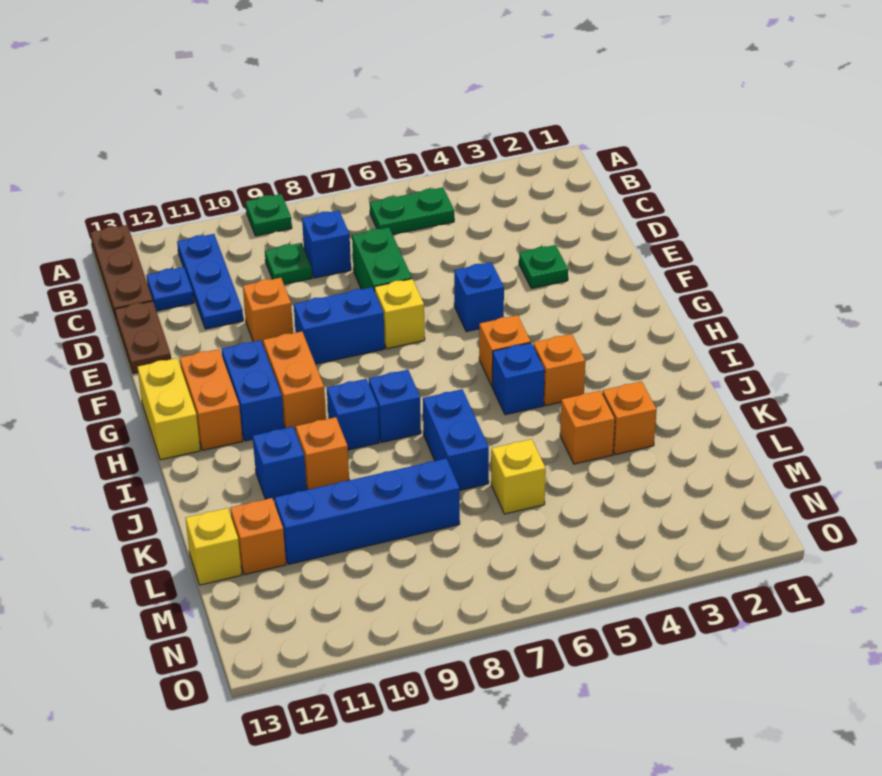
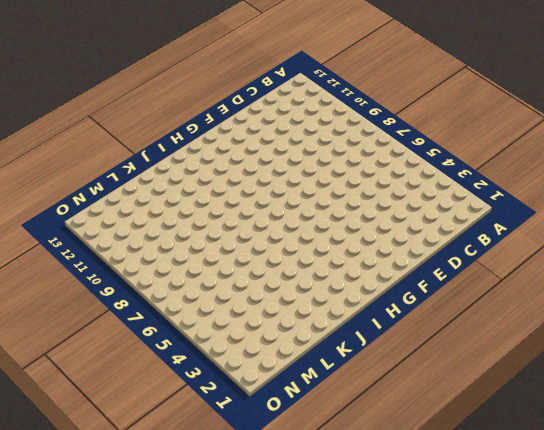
none -> green 1x1 plate [245,194,292,236]
none -> brown 1x3 plate [91,225,153,318]
none -> green 1x2 plate [370,187,454,234]
none -> blue 1x3 plate [177,234,243,329]

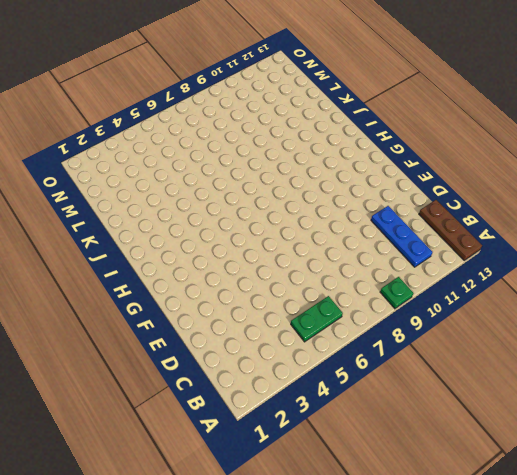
none -> blue 1x1 brick [302,210,351,278]
none -> green 1x1 plate [265,243,312,284]
none -> blue 1x1 plate [146,267,194,311]
none -> green 1x2 brick [352,227,412,291]

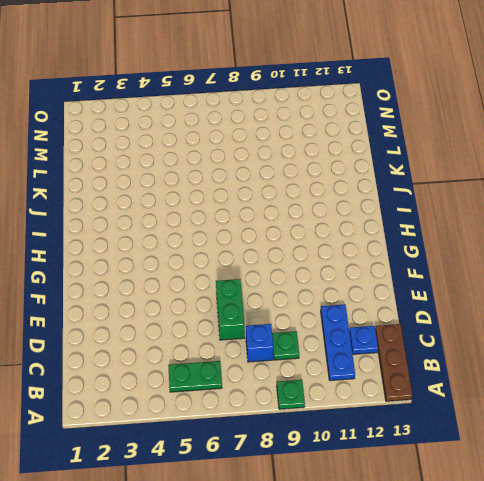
none -> brown 1x2 plate [115,301,171,374]
none -> green 1x1 plate [519,245,568,288]
none -> orange 1x1 brick [243,278,293,344]
none -> blue 1x1 brick [454,262,504,332]

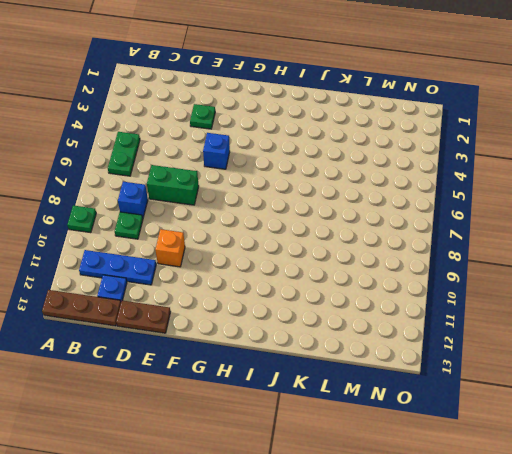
none -> yellow 1x1 brick [374,279,425,349]
none -> blue 1x2 brick [294,287,385,364]
none -> orange 1x2 brick [263,332,326,430]
none -> blue 1x2 brick [222,340,284,441]

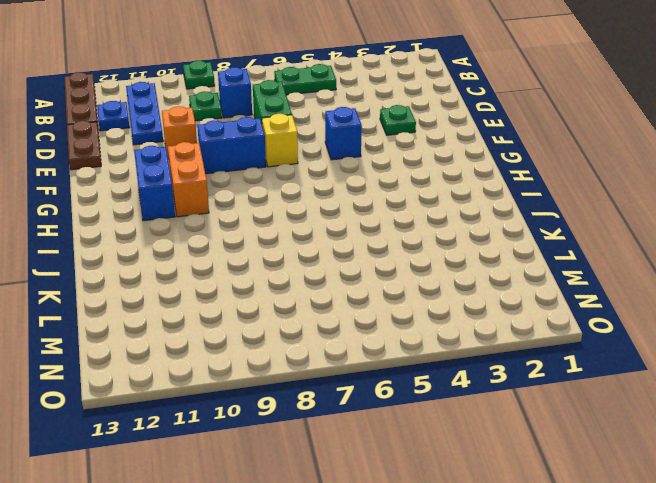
none -> orange 1x2 brick [180,349,243,450]
none -> yellow 1x2 brick [138,358,200,460]
none -> orange 1x1 brick [479,315,531,386]
none -> orange 1x1 brick [533,334,585,406]

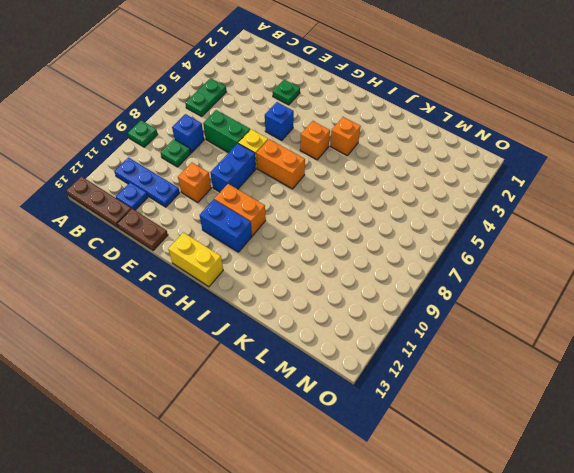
orange 1x2 brick [256,139,305,189] -> orange 1x2 brick moved to [180,349,243,450]
none -> blue 1x1 brick [492,343,545,415]
none -> blue 1x1 brick [369,370,421,442]
none -> blue 1x1 brick [327,379,379,450]
none -> blue 1x2 brick [423,389,489,490]

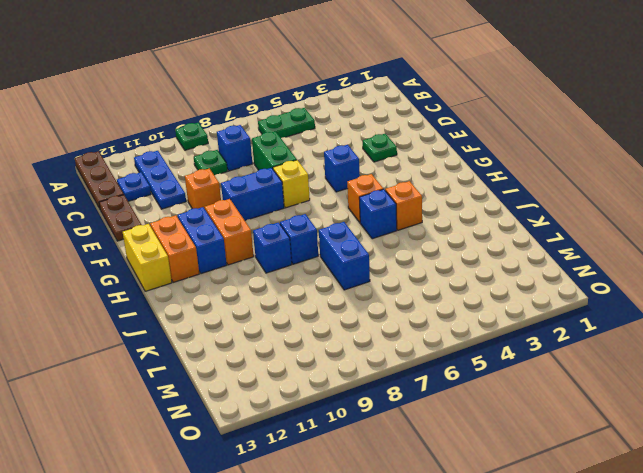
none -> orange 1x1 brick [296,417,349,490]
none -> blue 1x1 brick [253,427,307,500]
none -> orange 1x1 brick [603,381,657,455]
none -> orange 1x1 brick [560,391,615,464]

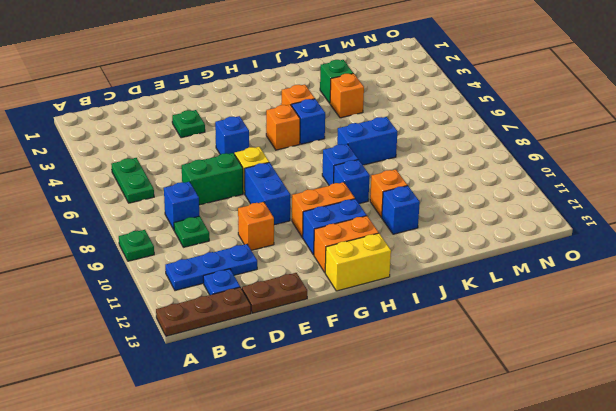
green 1x1 brick [320,60,353,103] -> orange 1x1 brick [603,381,657,455]
none -> yellow 1x1 brick [491,439,546,514]
none -> blue 1x4 brick [275,458,460,564]
none -> orange 1x1 brick [230,498,286,575]
none -> yellow 1x1 brick [186,508,242,585]

